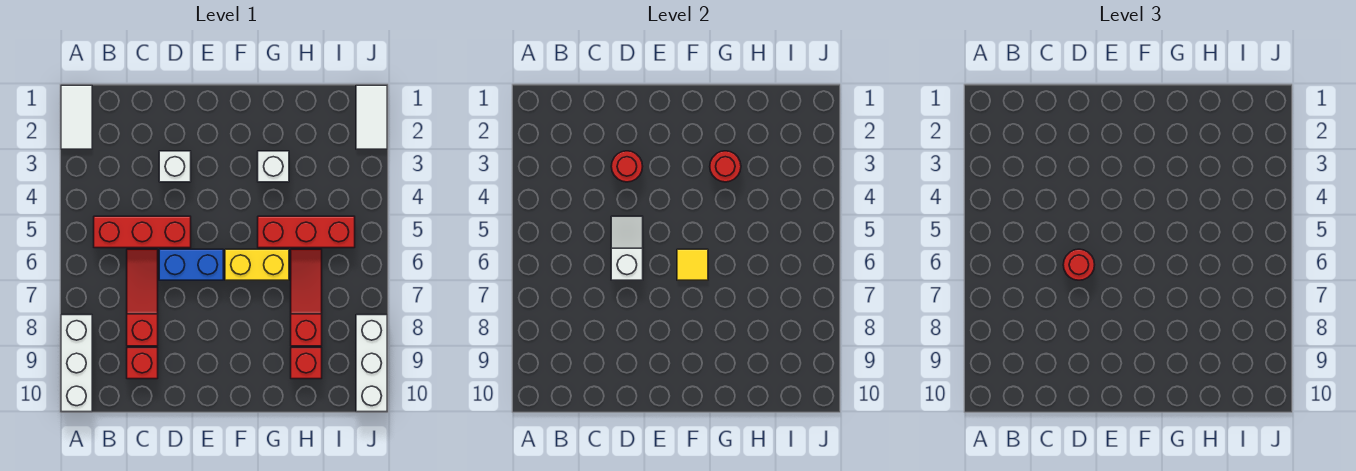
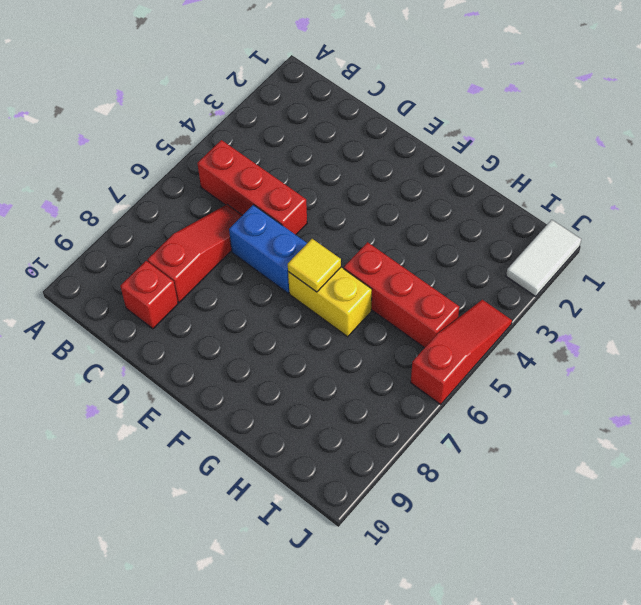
red 1x3 slope [411,300,512,404] -> red 1x3 slope moved to [291,249,322,346]
none -> white 1x2 tile [61,85,92,149]
none -> white 1x3 brick [61,315,92,412]
none -> white 1x1 brick [159,151,191,182]

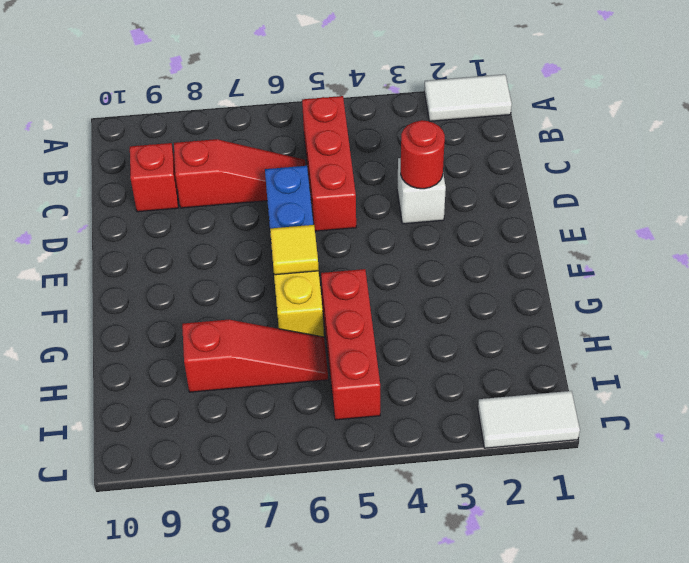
none -> white 1x3 brick [61,315,92,412]
none -> white 1x1 brick [258,151,289,182]
none -> red 1x1 brick [291,348,322,379]

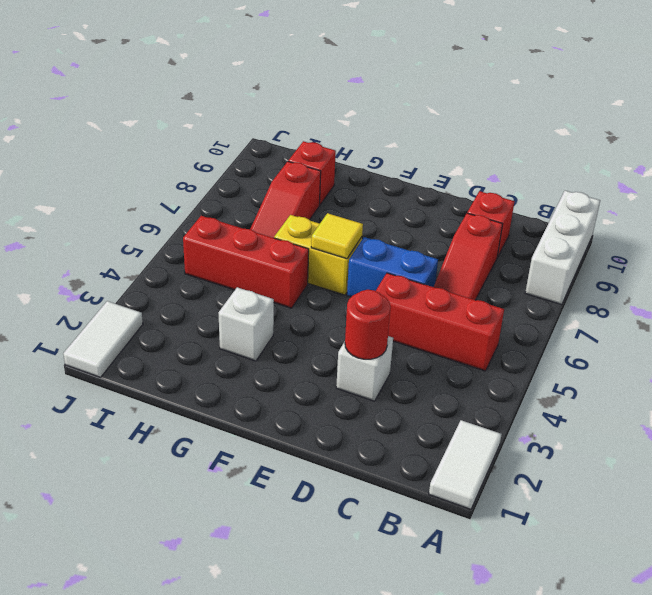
none -> white 1x3 brick [356,315,387,412]
none -> white 1x2 slope [611,216,643,280]
none -> red 1x1 round brick [710,151,741,182]

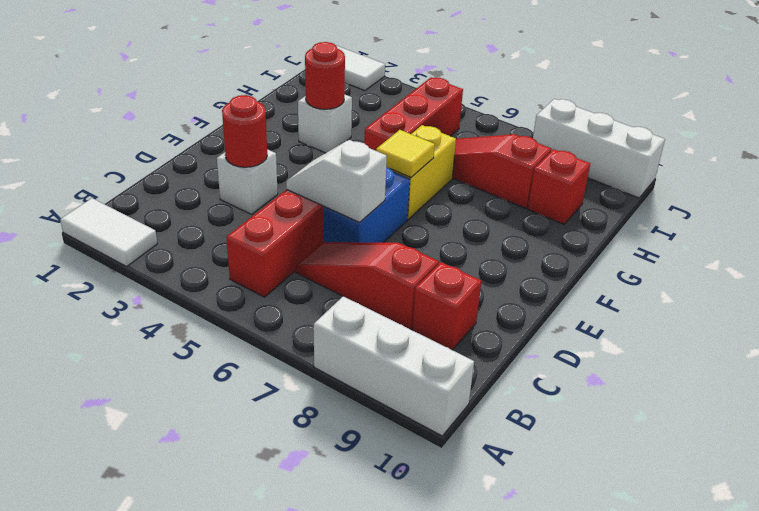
none -> red 1x1 round brick [1063,249,1095,280]

